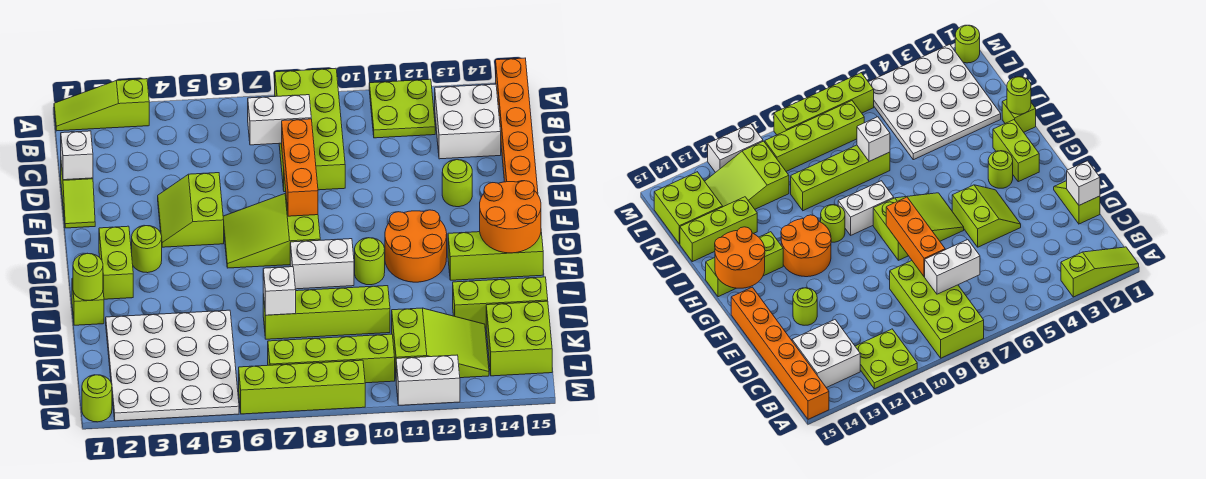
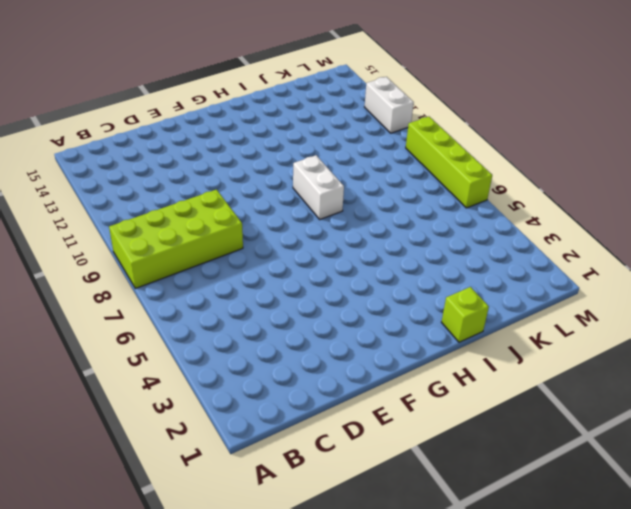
none -> lime 1x3 slope [54,79,149,131]
none -> lime 2x2 plate [369,79,435,138]
none -> orange 1x6 brick [496,58,538,194]
none -> white 2x2 brick [435,84,501,159]

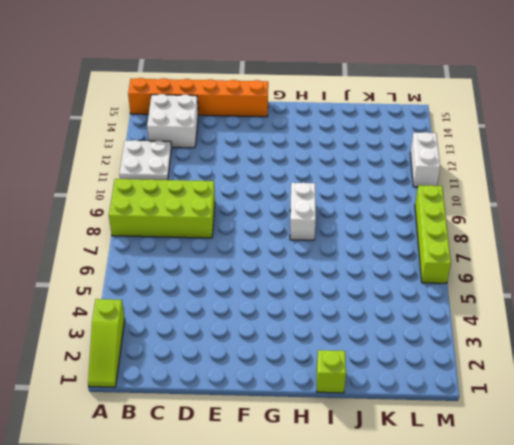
white 2x2 plate [119,140,172,180] -> lime 2x2 plate [369,79,435,138]
none -> lime 1x2 slope [61,164,95,228]
none -> lime 2x2 slope [158,173,224,247]
none -> lime 1x1 round brick [442,160,472,207]
none -> lime 2x3 slope [223,193,320,268]

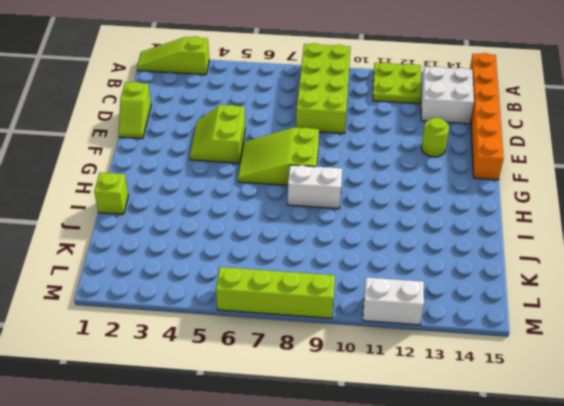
none -> lime 1x2 brick [99,226,133,299]
none -> lime 1x1 round brick [132,226,162,273]
none -> orange 2x2 round brick [385,210,447,282]
none -> lime 1x1 round brick [355,238,385,285]

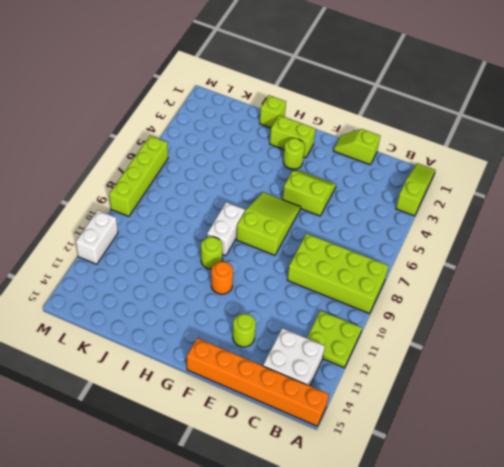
orange 1x1 round brick [211,261,233,294] -> orange 2x2 round brick [385,210,447,282]
none -> lime 1x3 brick [448,232,543,280]
none -> white 4x4 plate [106,310,239,421]
none -> lime 1x4 brick [263,286,390,339]
none -> lime 1x3 brick [453,277,548,327]

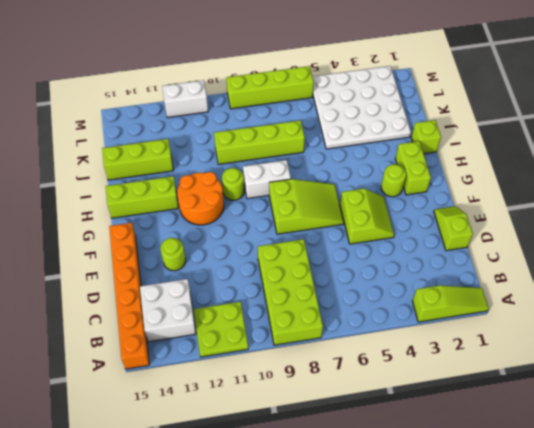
none -> lime 2x3 slope [392,308,489,378]
none -> lime 2x2 brick [486,301,552,376]
none -> lime 1x4 brick [268,334,395,383]
none -> lime 1x1 round brick [82,375,112,422]

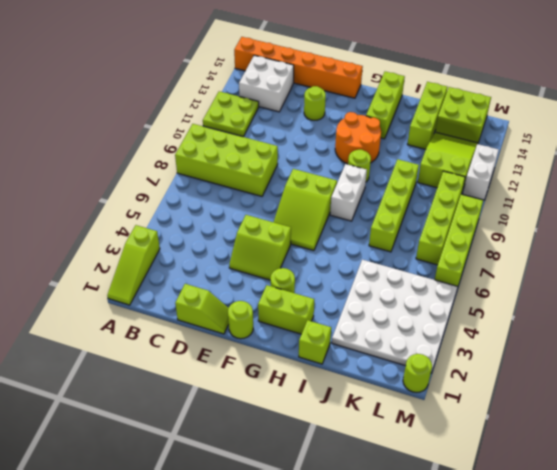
lime 1x1 round brick [228,301,253,339] -> lime 1x1 round brick moved to [73,253,103,300]
none -> white 1x2 brick [248,95,311,145]
none -> white 1x1 brick [61,131,93,180]
none -> orange 1x3 brick [281,119,318,216]
none -> orange 2x2 round brick [480,181,541,253]

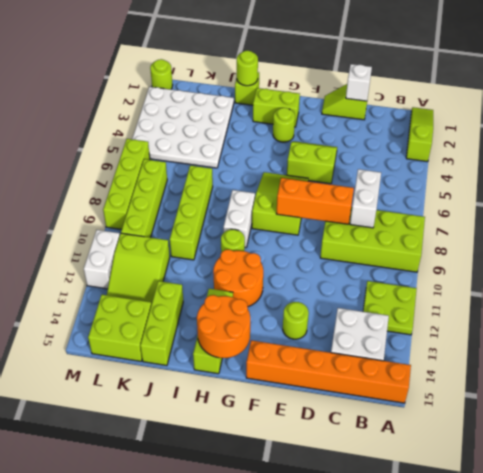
none -> white 1x1 brick [263,267,296,315]

